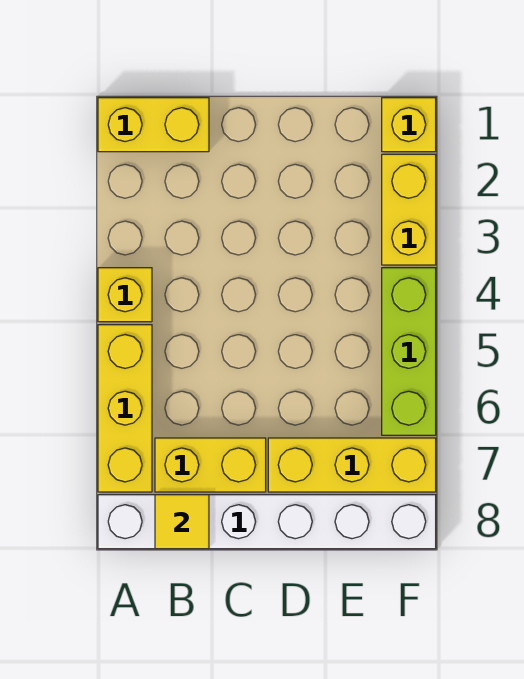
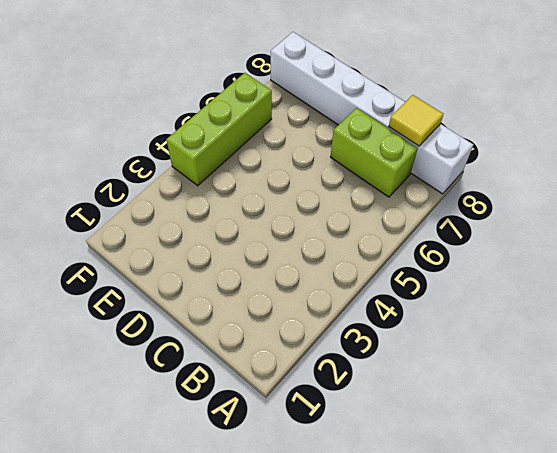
lime 1x2 brick [330,108,418,197] -> yellow 1x2 brick [155,438,266,492]
none -> yellow 1x2 brick [98,98,209,152]
none -> yellow 1x1 brick [98,268,152,322]

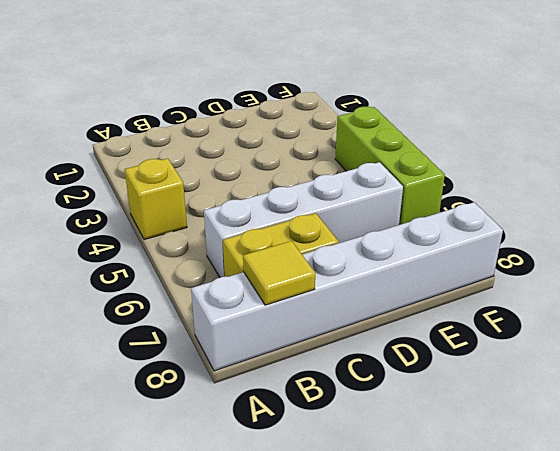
white 1x4 brick [204,162,403,277] -> none
none -> yellow 1x2 brick [98,98,209,152]
none -> yellow 1x3 brick [98,325,152,492]

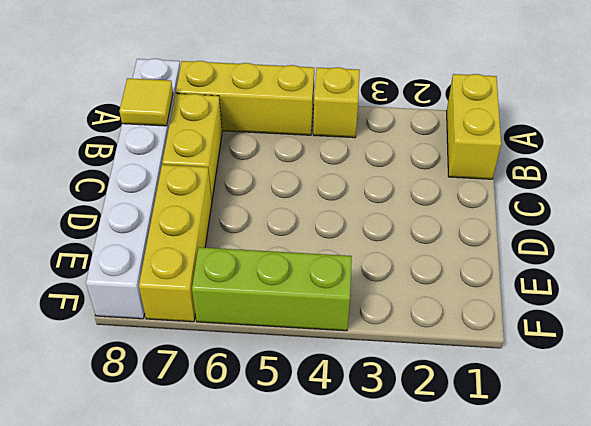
none -> yellow 1x1 brick [382,98,436,152]
none -> yellow 1x2 brick [382,154,436,265]

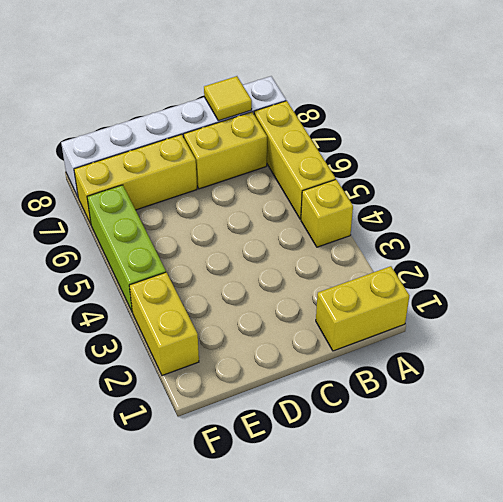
none -> yellow 1x1 brick [382,98,436,152]

